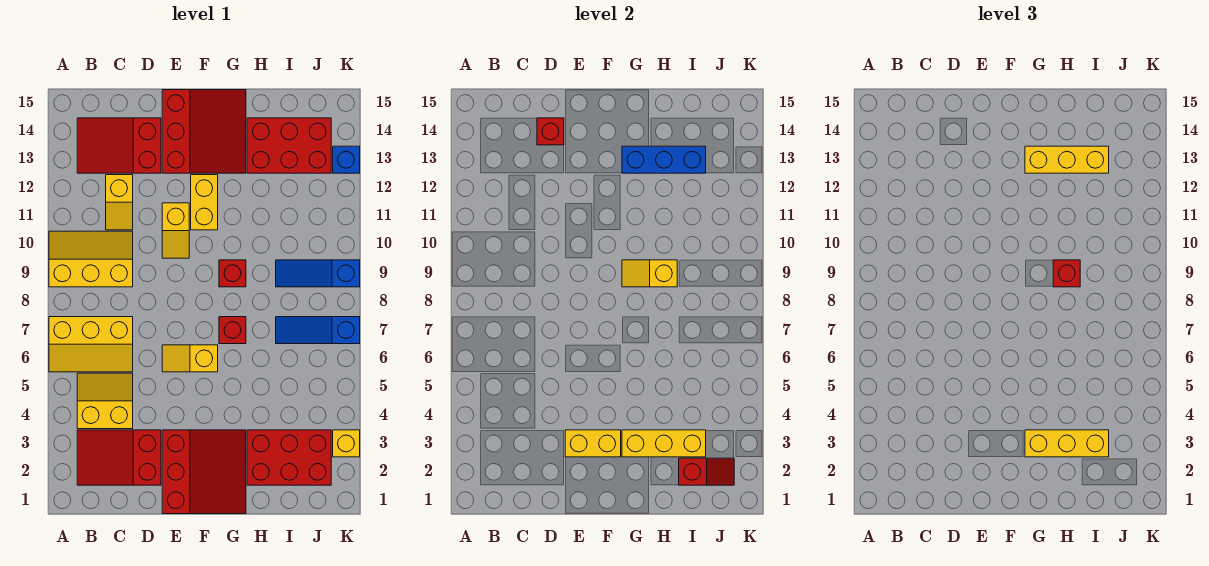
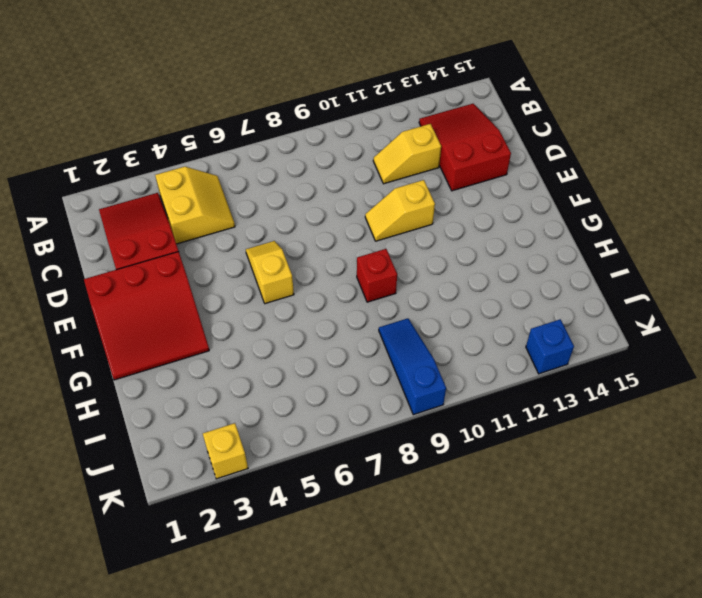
none -> yellow 2x3 slope [49,317,133,372]
none -> yellow 2x3 slope [49,231,133,287]
none -> red 3x3 slope [162,90,246,173]

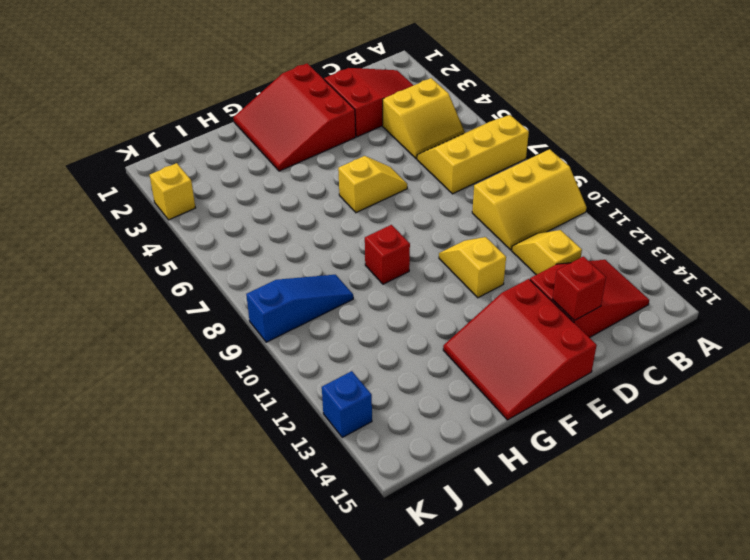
none -> yellow 1x2 brick [191,175,218,230]
none -> red 1x1 brick [219,317,246,344]
none -> red 2x3 brick [247,430,331,485]

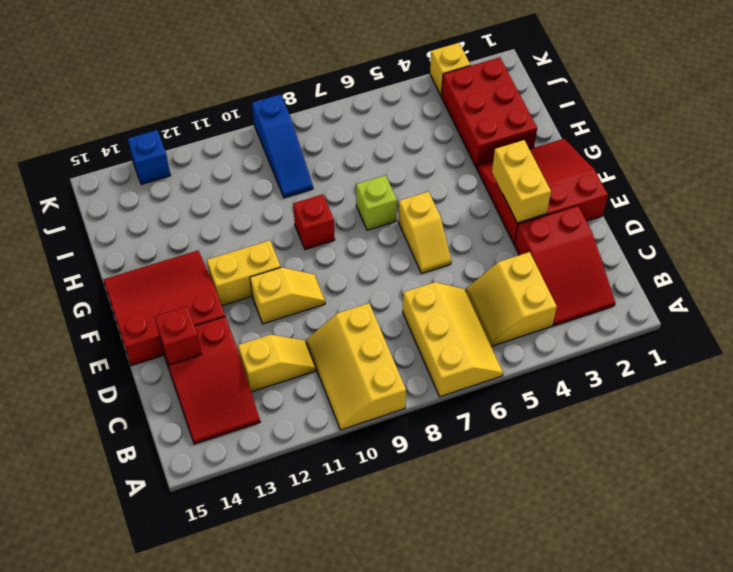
lime 1x1 brick [356,175,397,230] -> red 1x1 brick [219,317,246,344]
none -> red 2x3 brick [247,118,331,173]
none -> blue 1x3 slope [276,317,360,344]
none -> yellow 1x3 brick [622,430,706,457]

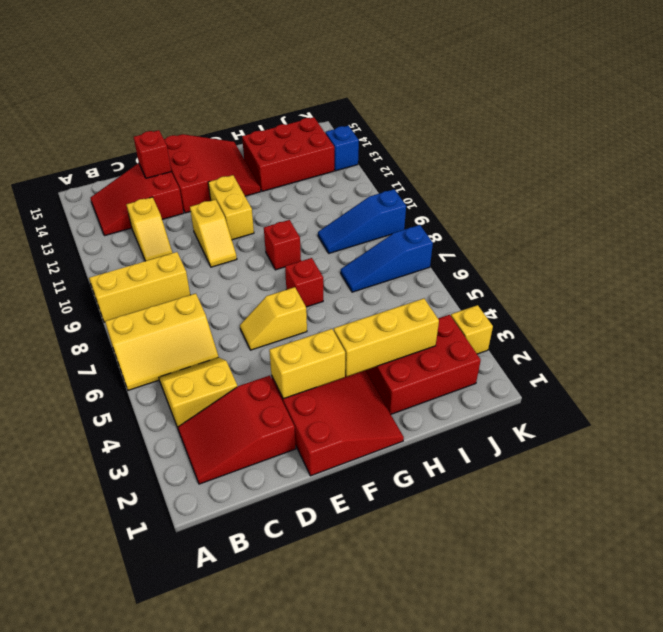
none -> yellow 1x2 slope [622,260,677,287]
none -> blue 1x3 brick [622,146,706,173]
none -> red 1x2 slope [679,458,734,485]

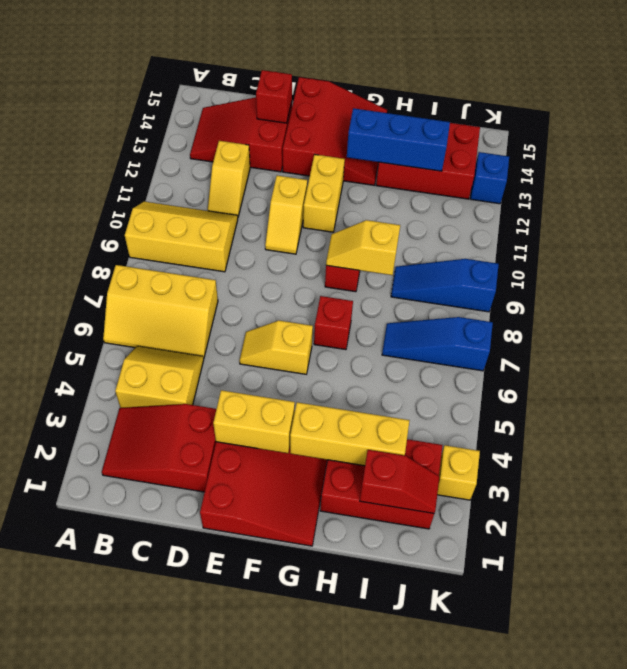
none -> yellow 1x3 brick [1025,430,1109,457]
none -> yellow 1x3 brick [1025,146,1109,173]
none -> red 1x1 brick [1053,260,1080,287]

